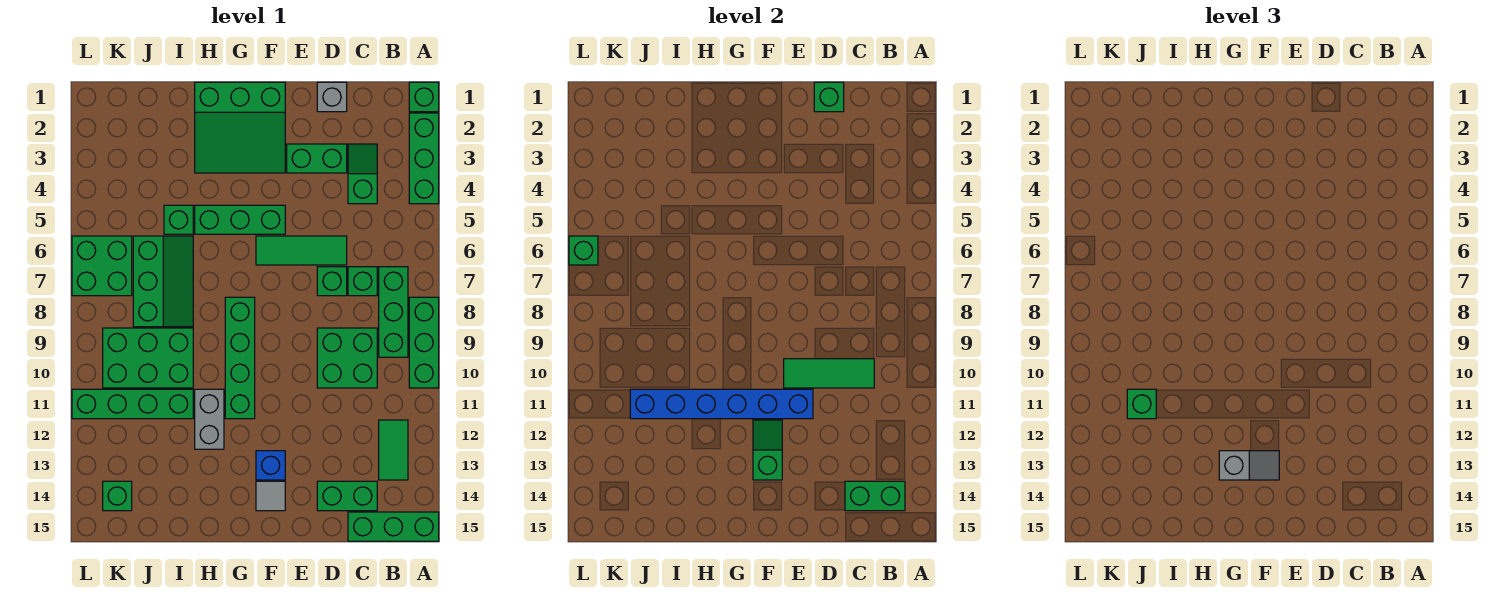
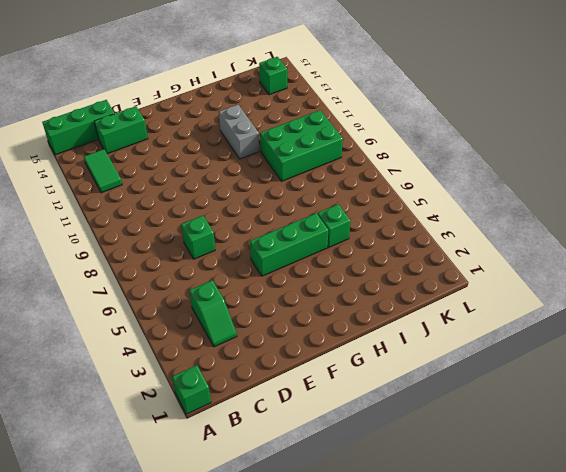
none -> green 1x3 brick [409,113,439,204]
none -> green 1x3 brick [409,297,439,388]
none -> green 1x3 brick [379,267,408,357]
none -> green 1x1 brick [348,267,377,296]

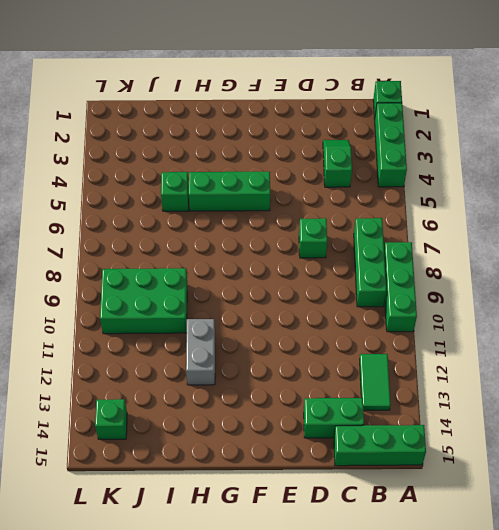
none -> green 1x1 brick [348,267,377,296]
none -> green 2x2 brick [317,328,377,388]
none -> grey 1x1 brick [317,82,347,112]
none -> green 1x2 brick [287,144,347,173]

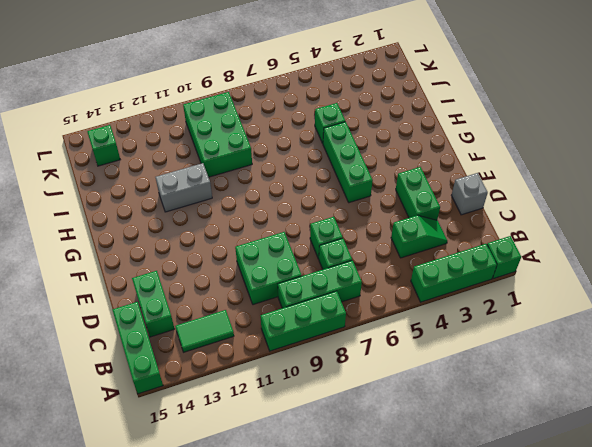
none -> green 1x3 tile [256,236,347,265]
none -> green 3x3 slope [195,82,285,173]
none -> blue 1x1 brick [256,451,285,480]
none -> grey 1x1 tile [256,481,285,511]

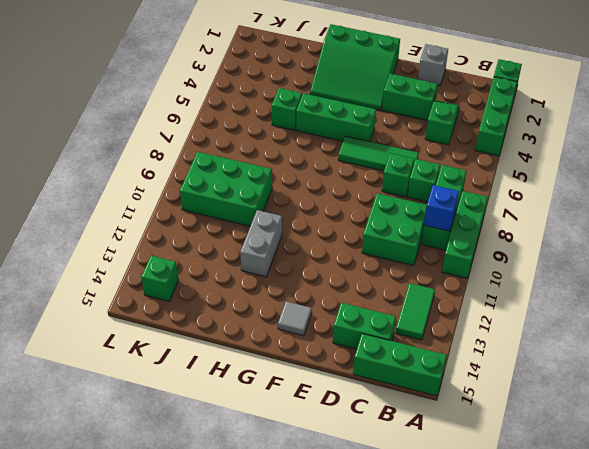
blue 1x1 brick [424,185,459,231] -> blue 1x1 brick moved to [256,451,285,480]
none -> green 1x4 brick [225,297,255,419]
none -> green 2x3 slope [133,236,193,327]
none -> green 1x4 brick [72,389,193,419]
none -> green 2x2 brick [72,236,132,296]

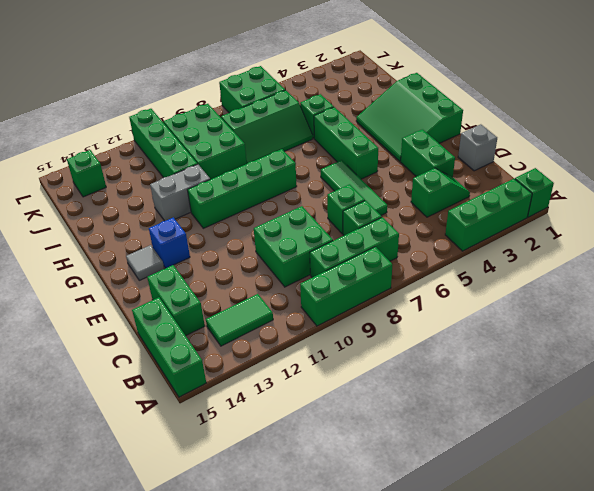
none -> green 1x2 brick [845,481,905,511]
none -> green 1x3 tile [784,359,874,388]
none -> green 1x1 brick [814,82,844,112]
none -> blue 1x6 brick [630,389,813,419]

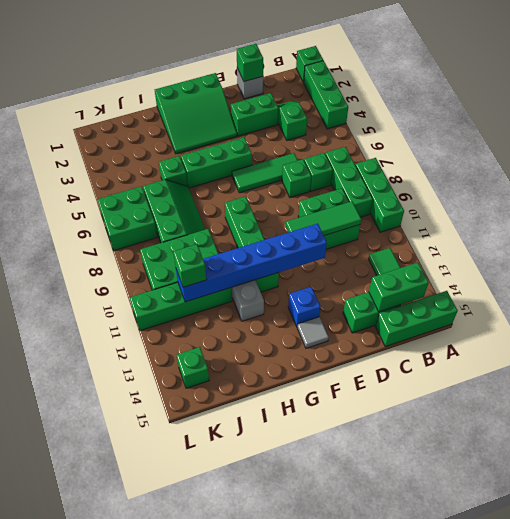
none -> green 1x2 slope [753,420,782,480]
none -> green 1x1 brick [569,236,598,265]
none -> grey 1x2 slope [1219,451,1279,480]

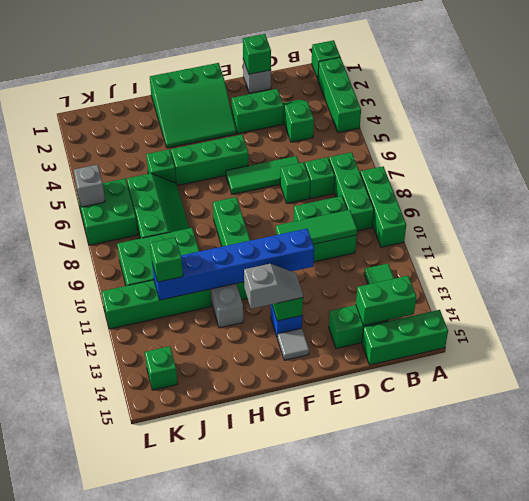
grey 1x1 brick [74,165,105,207] -> green 1x1 brick [569,236,598,265]

